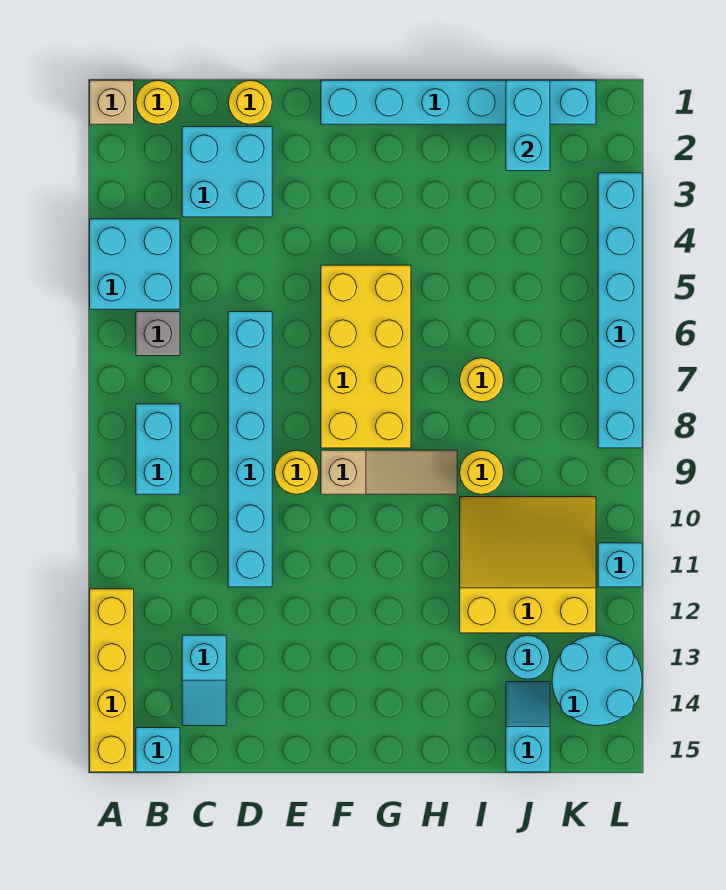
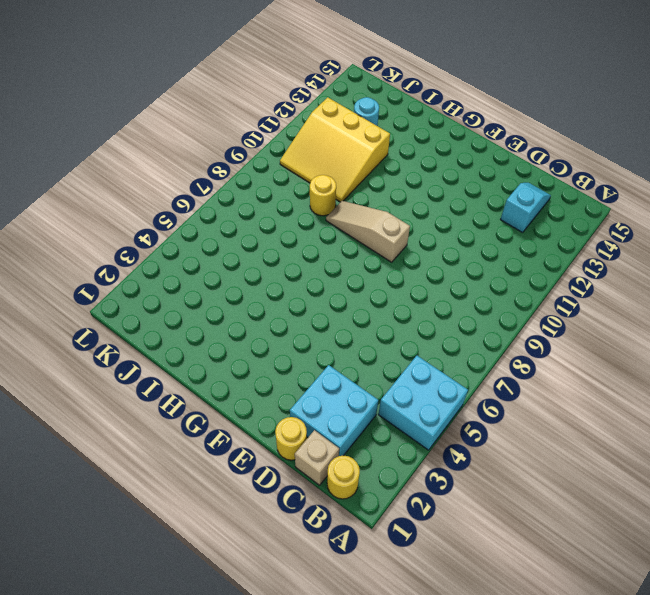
tan 1x1 brick [295,430,339,485] -> tan 1x1 brick moved to [90,80,134,124]
none -> yellow 1x4 brick [90,589,134,772]
none -> grey 1x1 brick [136,312,180,356]
none -> cyan 1x2 brick [136,404,180,494]

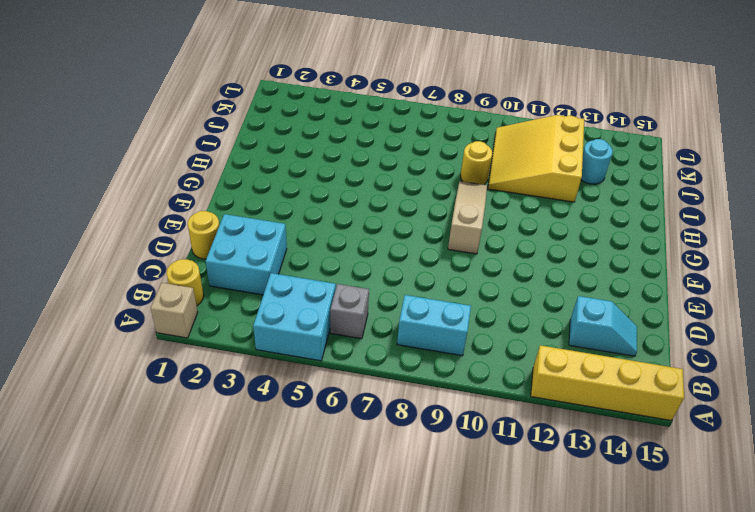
none -> cyan 1x1 brick [136,728,180,772]
none -> cyan 1x6 brick [228,312,272,587]
none -> yellow 1x1 round brick [275,450,319,494]

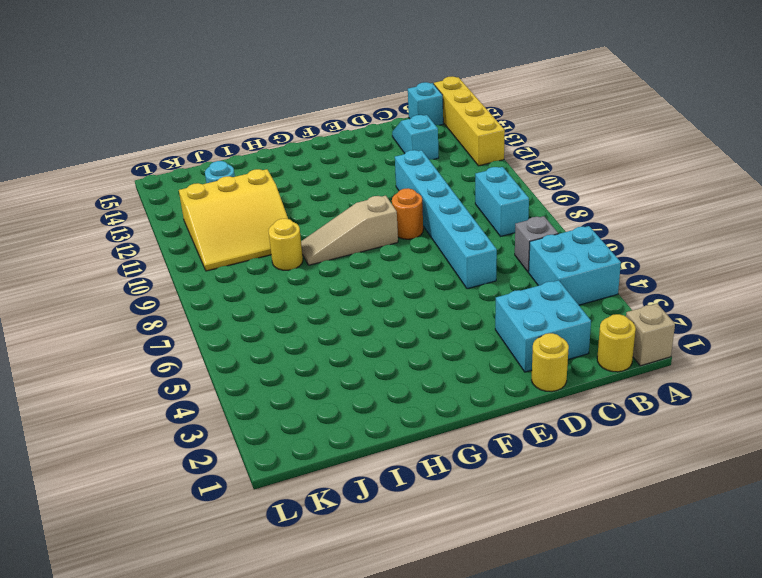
orange 1x1 round brick [392,188,423,239] -> yellow 1x1 round brick [275,450,319,494]
none -> cyan 1x6 brick [321,80,596,124]
none -> yellow 2x4 brick [321,265,411,448]
none -> yellow 1x1 round brick [460,358,504,402]

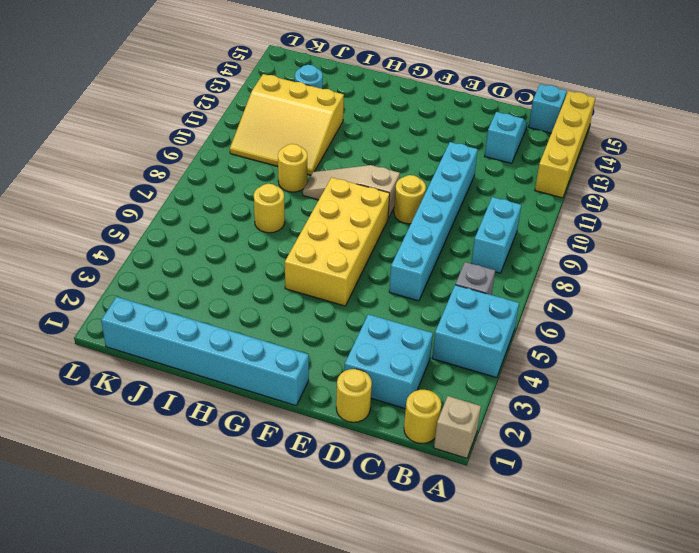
none -> cyan 1x2 slope [506,682,550,772]
none -> cyan 2x2 round brick [552,635,642,726]
none -> cyan 1x6 brick [598,173,642,448]

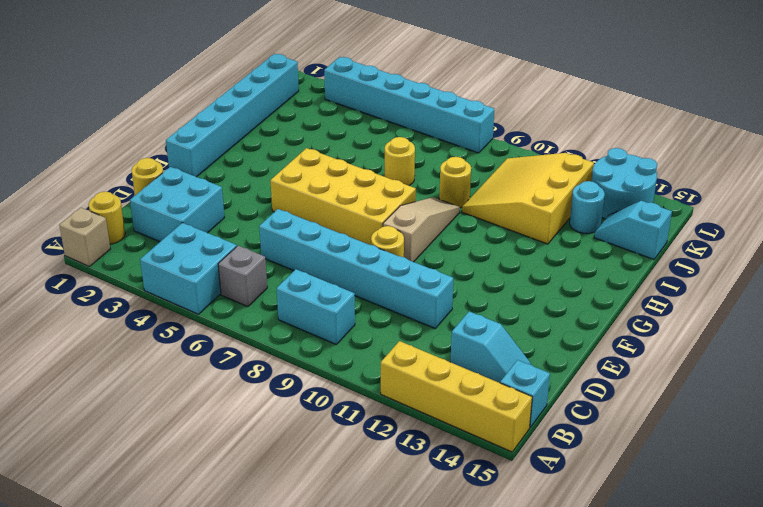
none -> cyan 1x1 brick [598,543,642,587]
none -> cyan 1x2 brick [506,80,550,171]

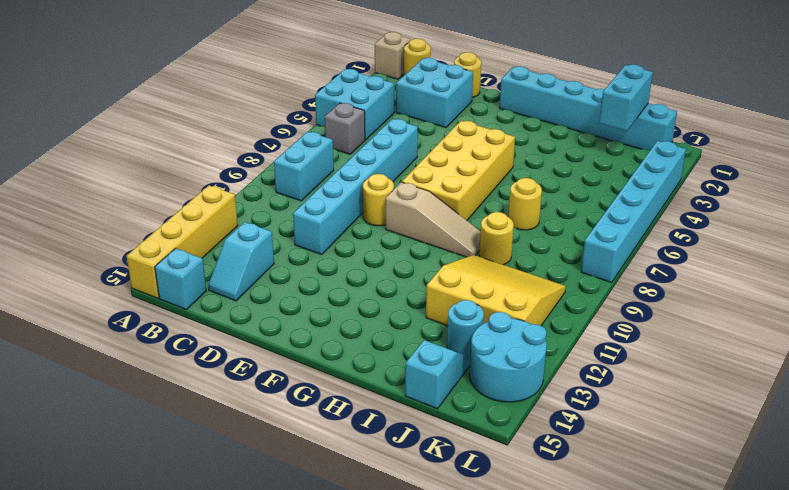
none -> cyan 1x1 brick [598,543,642,587]

